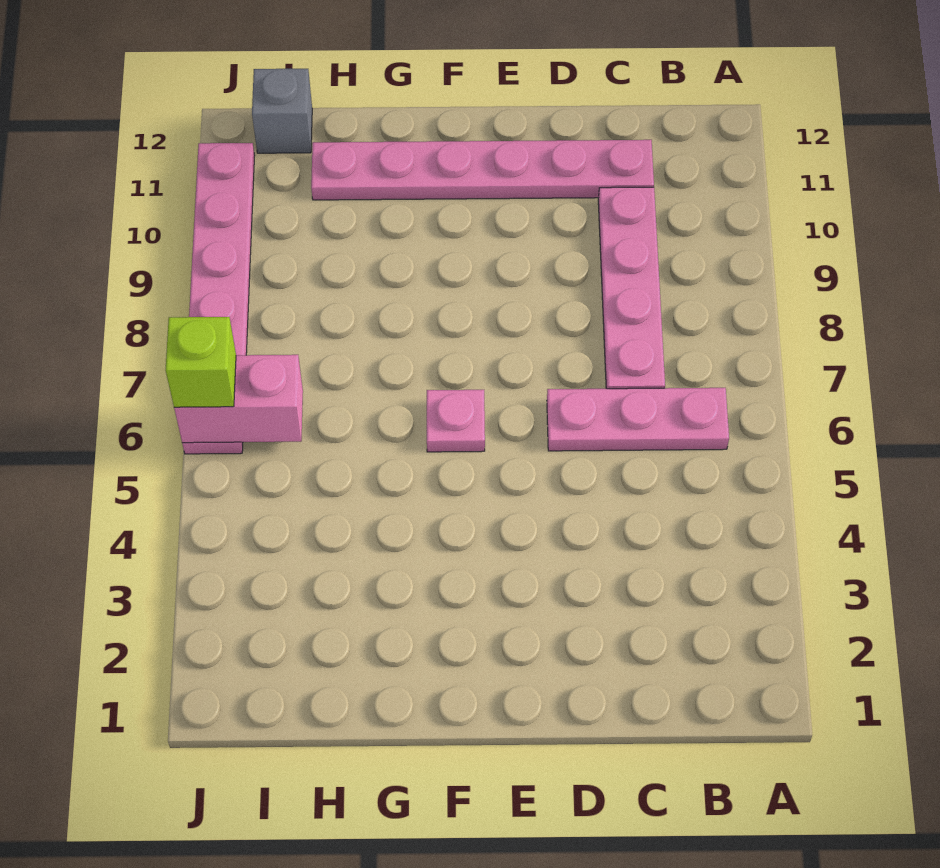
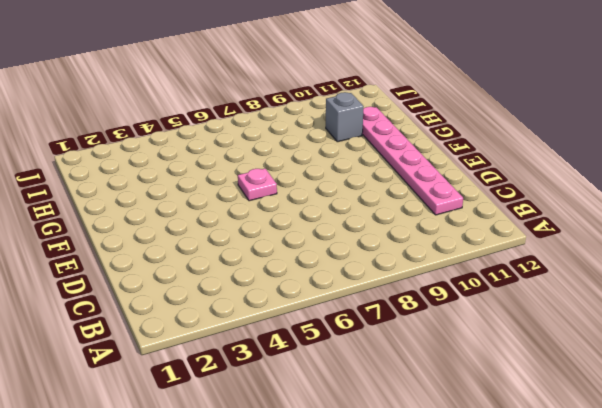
grey 1x1 brick [326,92,364,142] -> grey 1x1 brick moved to [252,69,312,153]
none -> pink 1x3 plate [547,388,729,451]
none -> pink 1x4 plate [598,187,665,389]

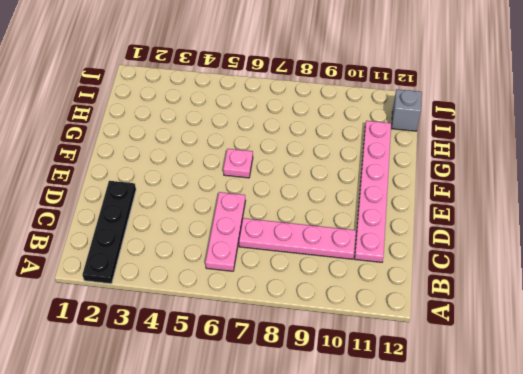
black 1x4 plate [82,181,136,284] -> none
none -> pink 1x6 plate [182,143,255,454]
none -> pink 1x2 brick [174,355,303,443]

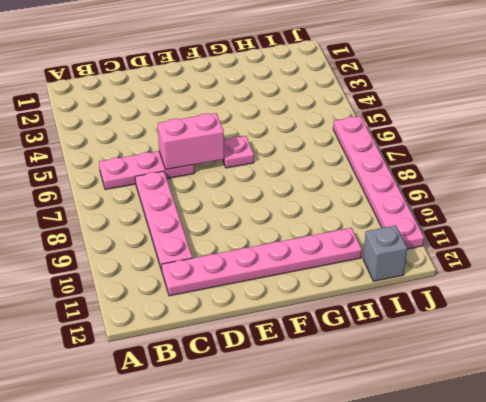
pink 1x2 brick [157,113,224,170] -> pink 1x2 brick moved to [174,355,303,443]
none -> lime 1x1 brick [166,317,236,407]

